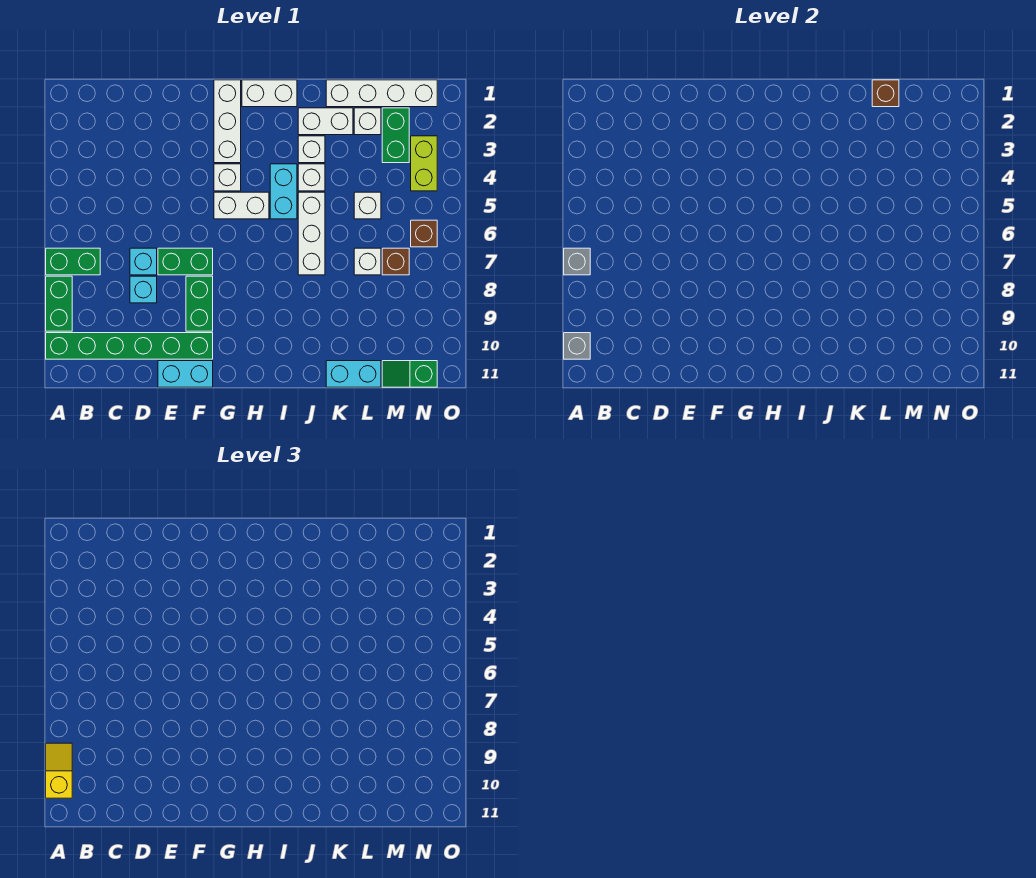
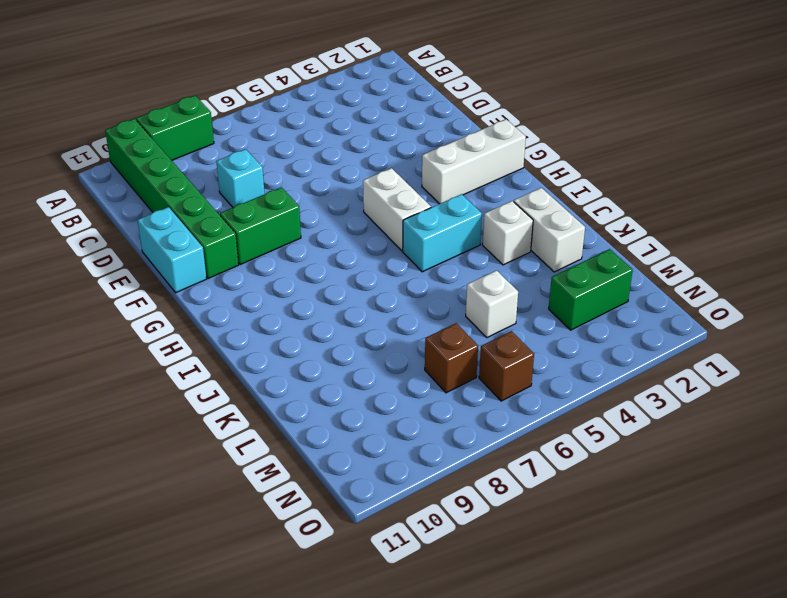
none -> green 1x2 brick [46,248,100,275]
none -> cyan 1x1 brick [130,248,157,275]
none -> green 1x2 brick [158,248,213,275]
none -> white 1x1 brick [214,164,241,191]

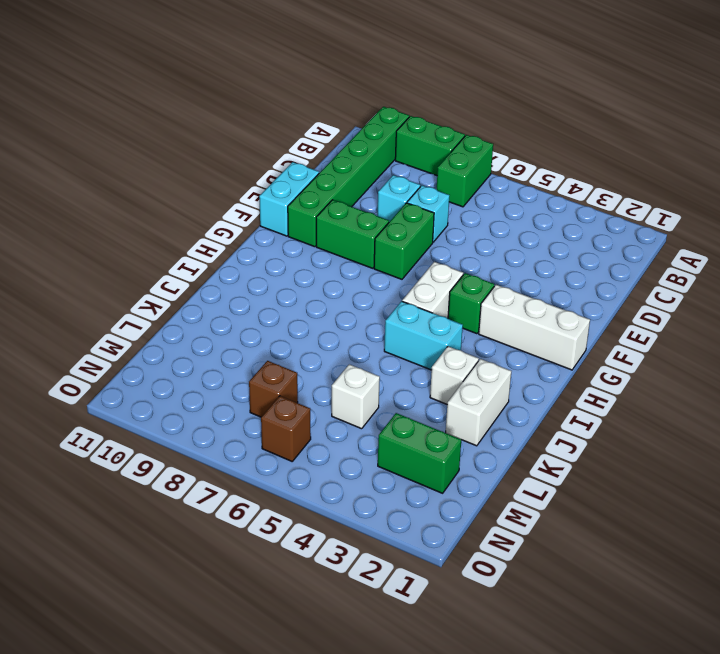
green 1x1 brick [448,273,494,334] -> white 1x1 brick [214,164,241,191]
none -> white 1x2 brick [242,80,297,107]
none -> white 1x1 brick [298,164,325,191]
none -> white 1x3 brick [298,192,325,275]
none -> white 1x4 brick [326,80,437,107]

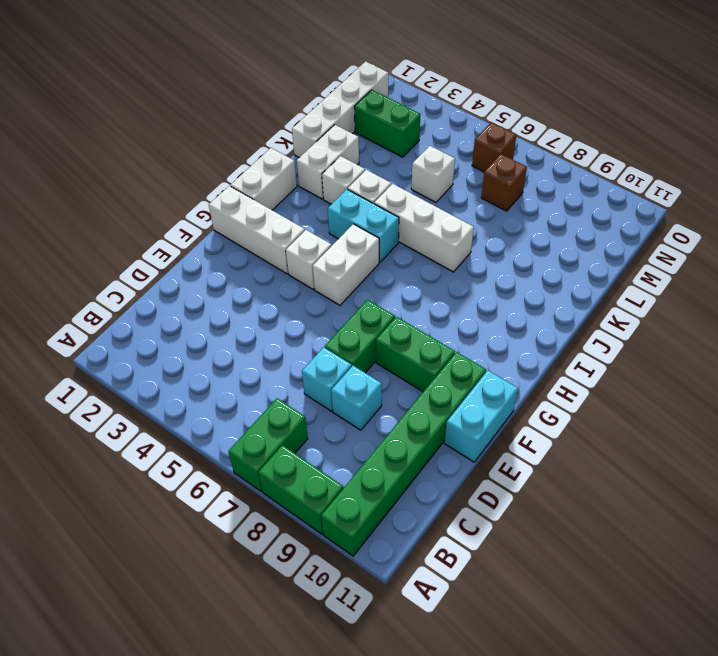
none -> cyan 1x2 brick [326,361,381,387]
none -> white 1x1 brick [354,108,381,135]
none -> white 1x1 brick [354,248,381,275]
none -> green 1x2 slope [382,361,437,387]

